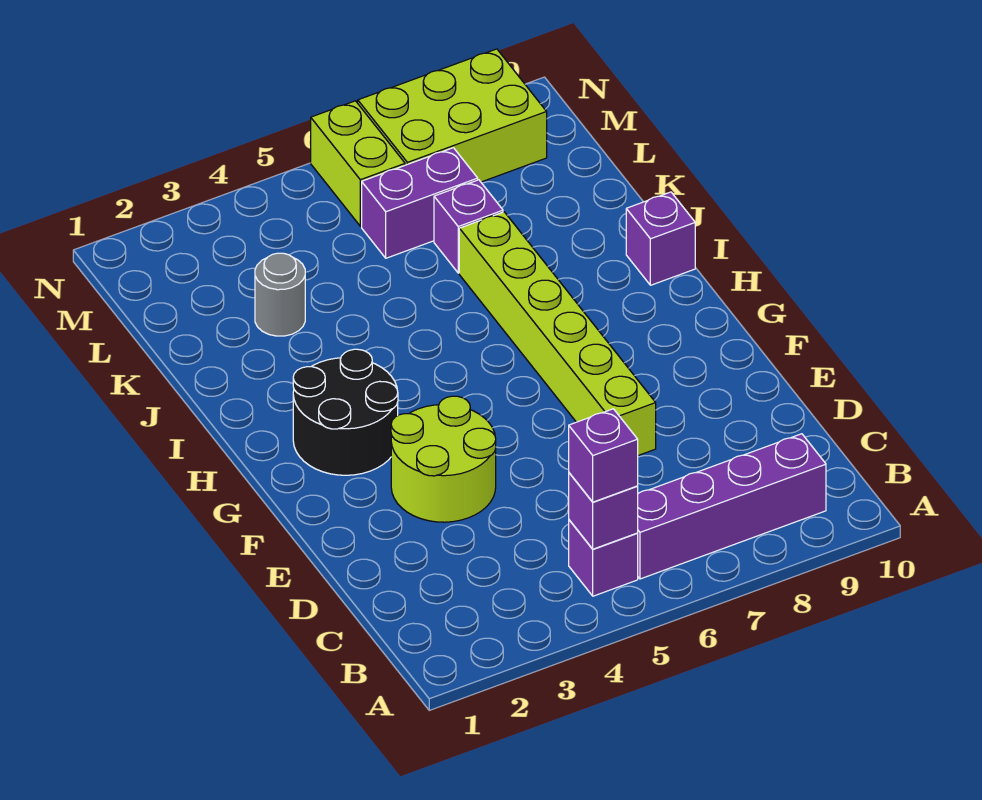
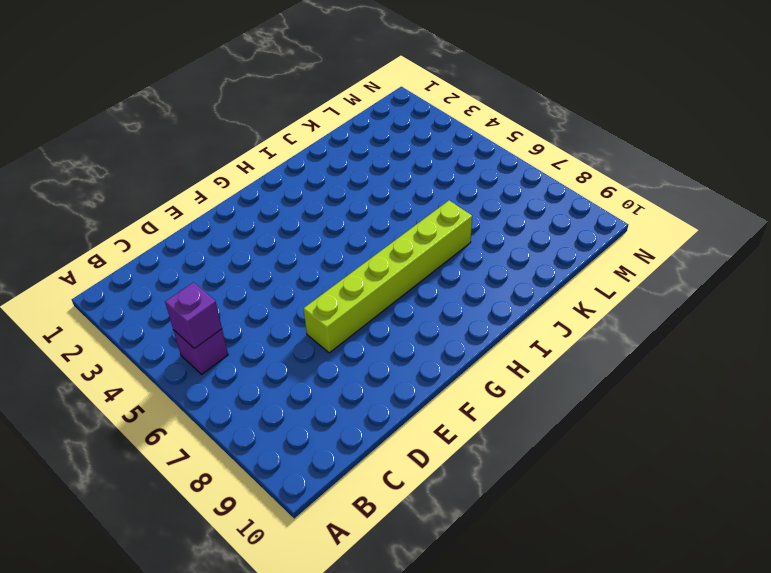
none -> purple 1x4 brick [637,434,826,579]
none -> lime 2x2 round brick [391,396,496,522]
none -> black 2x2 round brick [293,349,398,475]

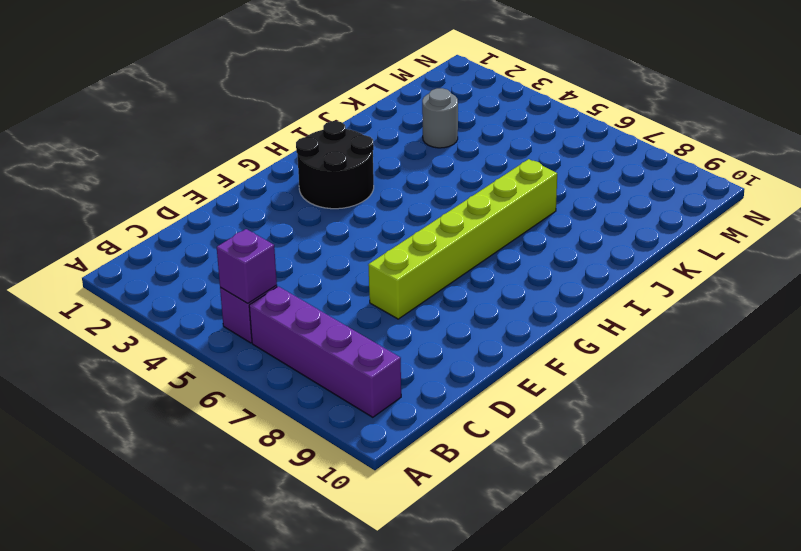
none -> lime 2x2 round brick [391,396,496,522]
none -> purple 1x1 brick [626,192,695,285]
none -> purple 1x1 brick [434,180,503,273]

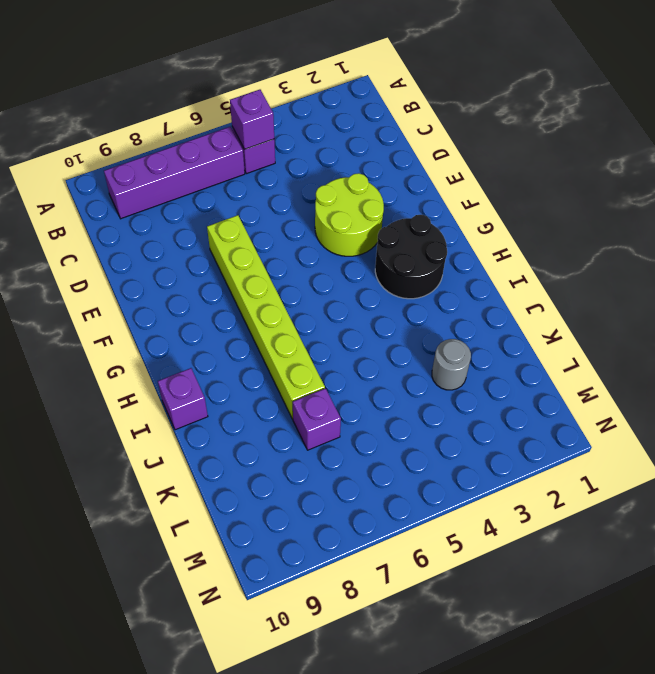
none -> purple 1x2 brick [362,148,478,258]
none -> lime 1x2 brick [311,101,405,226]
none -> lime 2x3 brick [358,49,547,182]

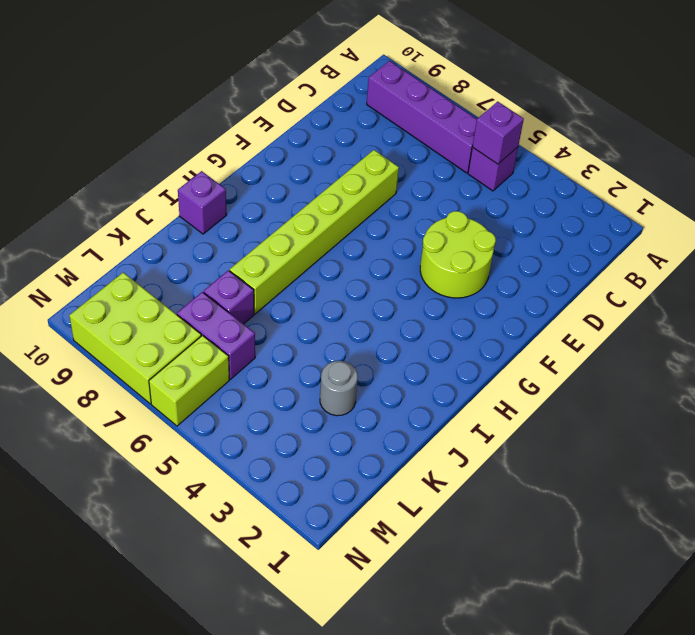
none -> black 2x2 round brick [293,349,398,475]
none -> purple 1x1 brick [569,409,638,502]

